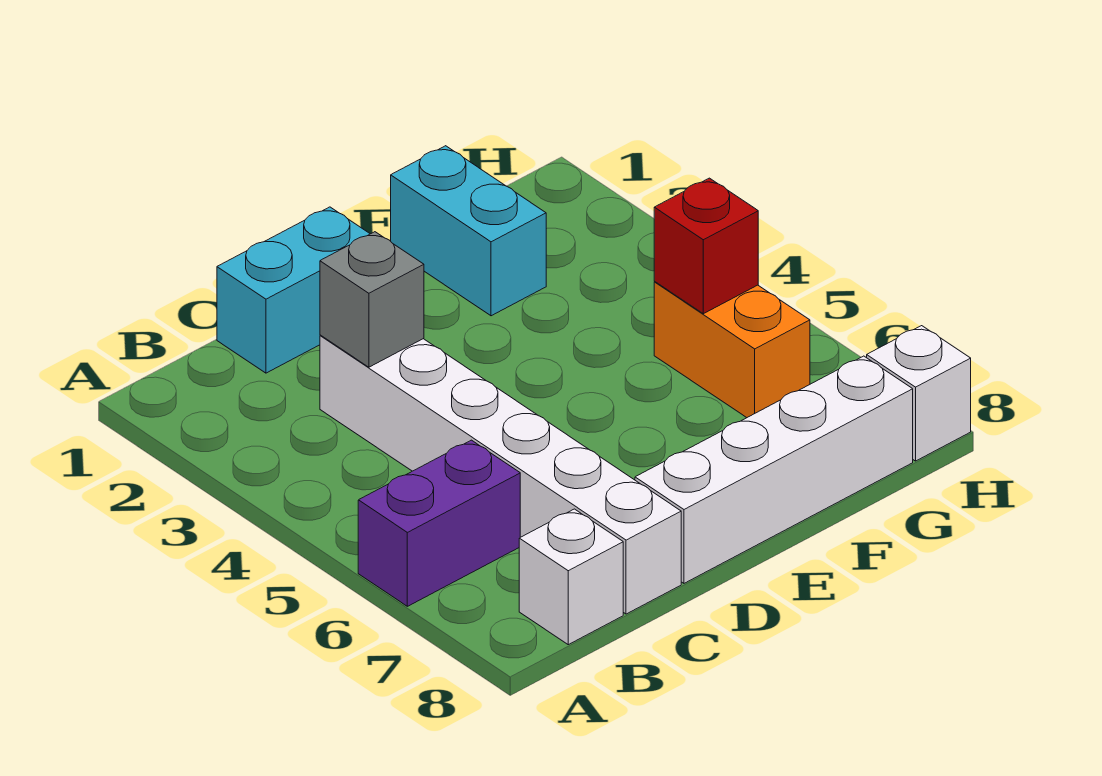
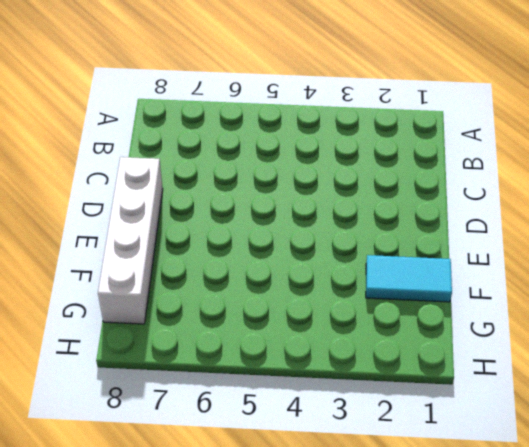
cyan 1x2 tile [366,255,452,302] -> cyan 1x2 brick [391,146,546,316]
none -> purple 1x2 brick [358,440,520,606]
none -> white 1x1 brick [519,509,623,645]

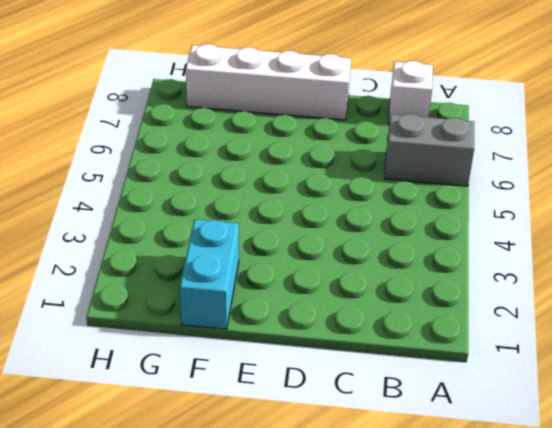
grey 1x2 brick [384,114,474,186] -> purple 1x2 brick [358,440,520,606]
none -> cyan 1x2 brick [217,207,370,373]
none -> white 1x6 brick [320,335,681,614]

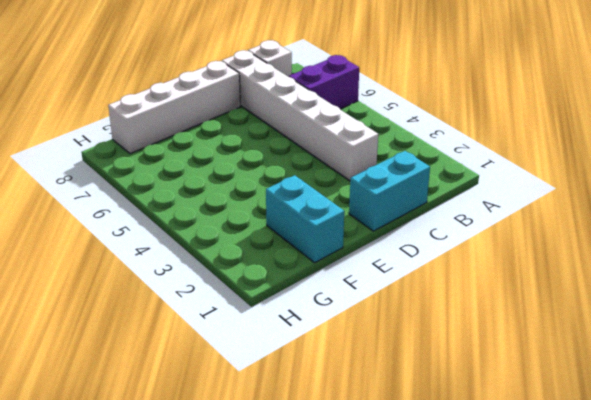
none -> orange 1x2 brick [654,282,810,418]
none -> white 1x1 brick [867,326,971,461]

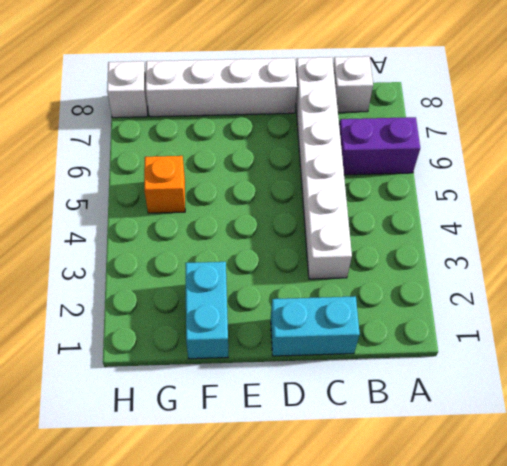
orange 1x1 brick [144,156,185,213] -> orange 1x2 brick [654,282,810,418]
none -> grey 1x1 brick [320,232,424,367]
none -> red 1x1 brick [654,178,758,314]

